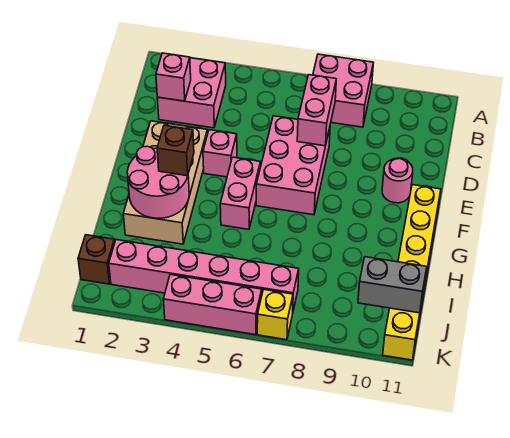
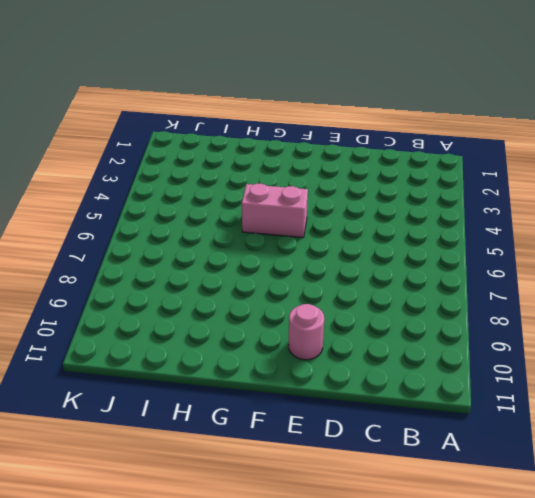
none -> pink 2x2 brick [313,54,373,127]
none -> pink 2x2 brick [157,58,226,128]
none -> pink 2x3 brick [256,116,330,215]

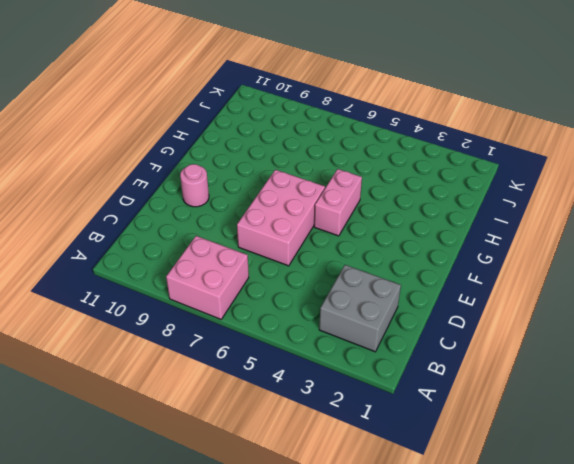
grey 2x2 brick [319,265,401,352] -> pink 2x2 brick [157,58,226,128]
none -> tan 2x4 brick [123,121,208,244]
none -> pink 1x1 brick [203,130,237,177]
none -> yellow 1x6 brick [383,185,441,360]

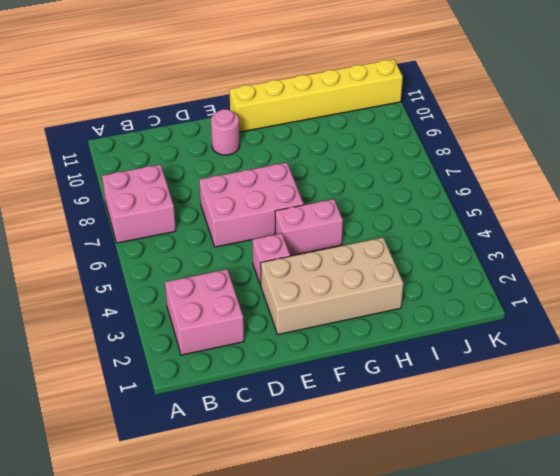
none -> brown 1x1 brick [78,235,115,284]
none -> pink 1x6 brick [109,240,299,310]
none -> pink 1x3 brick [163,275,262,335]

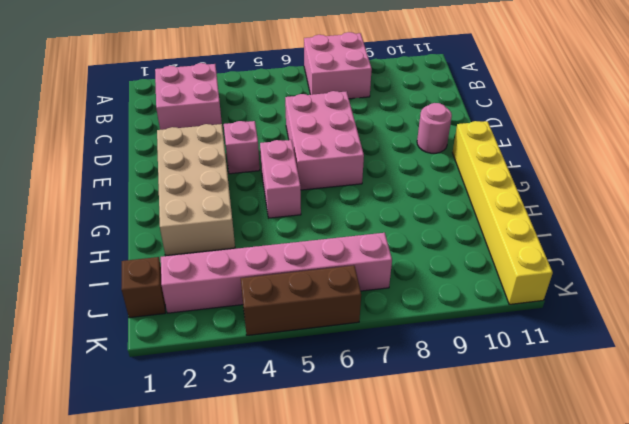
brown 1x3 brick [241,266,361,335] -> pink 1x3 brick [163,275,262,335]
none -> yellow 1x1 brick [257,289,293,340]
none -> pink 1x1 brick [156,53,191,101]
none -> pink 1x2 brick [297,75,336,146]

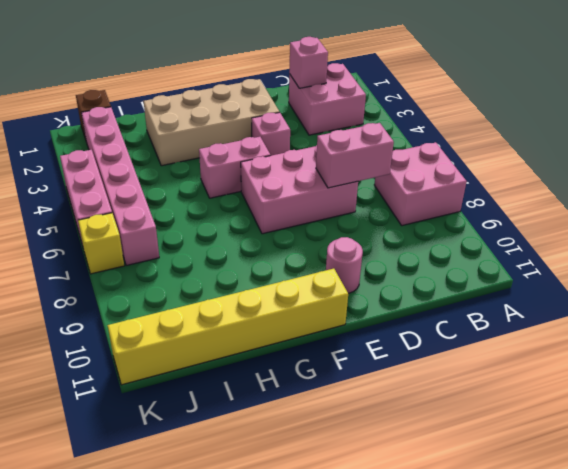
none -> pink 2x2 round brick [127,146,189,218]
none -> grey 1x2 brick [358,257,427,313]
none -> brown 1x1 brick [157,125,194,176]

